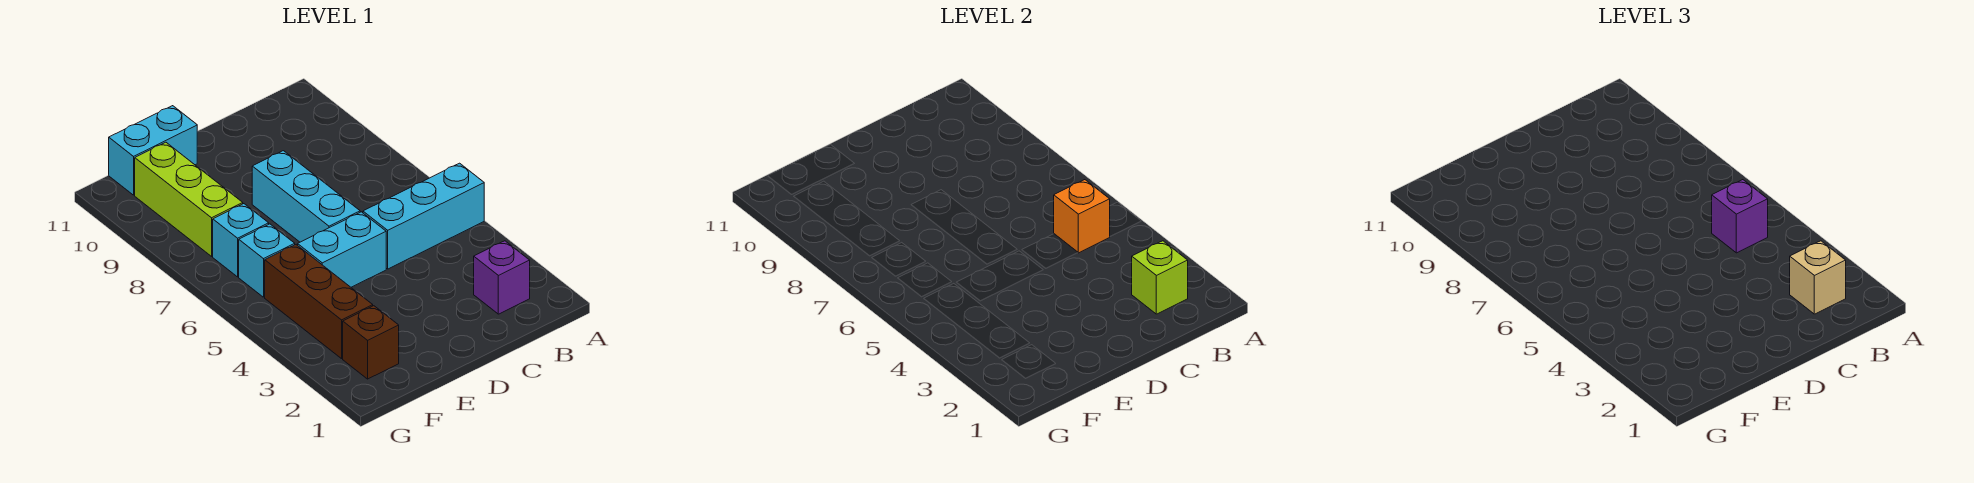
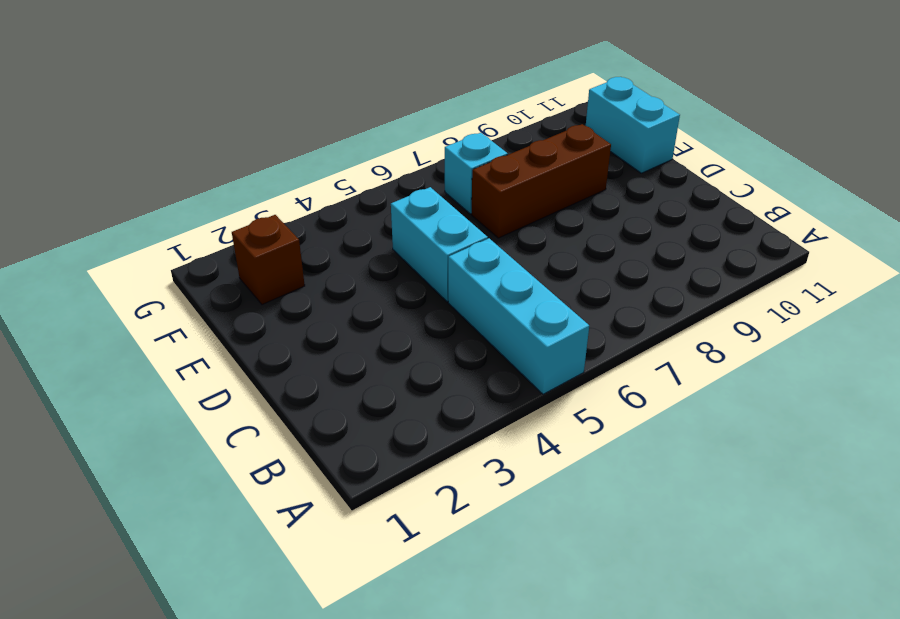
brown 1x3 brick [472,124,611,238] -> brown 1x3 brick moved to [265,245,373,359]
none -> purple 1x1 brick [474,241,530,314]
none -> cyan 1x3 brick [252,151,360,242]
none -> cyan 1x1 brick [239,224,295,297]

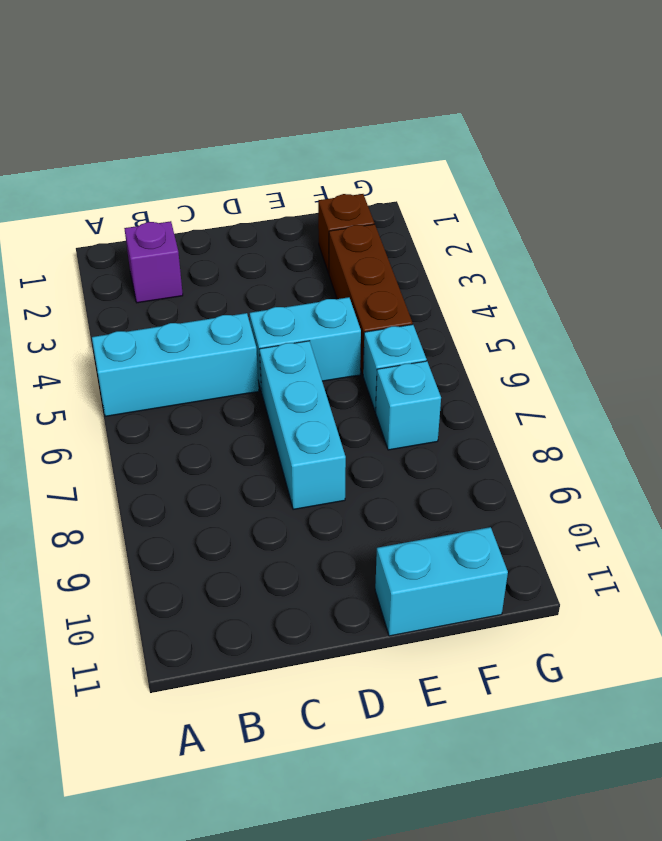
none -> lime 1x3 brick [135,142,243,256]
none -> lime 1x1 brick [1132,241,1188,314]
none -> orange 1x1 brick [1054,180,1110,253]

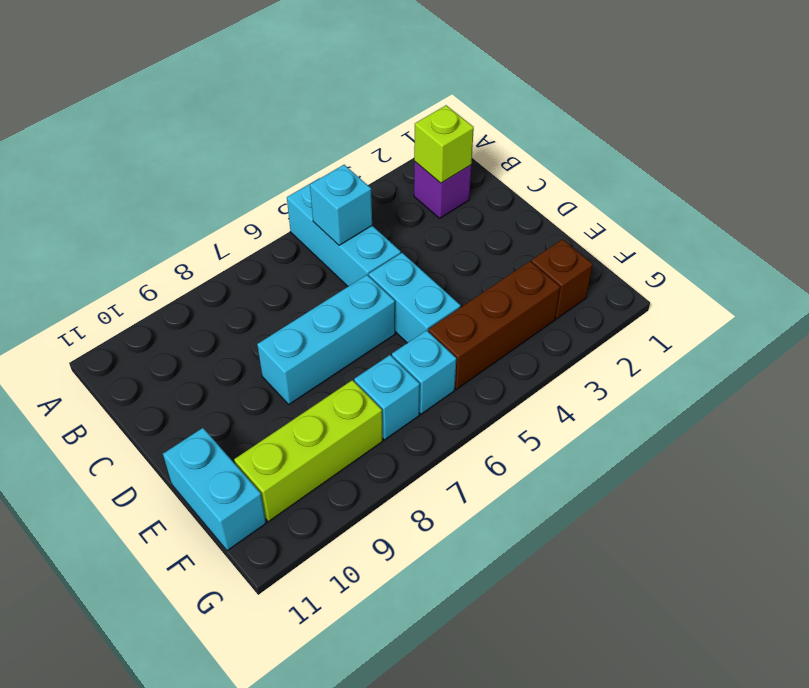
cyan 1x1 brick [310,165,372,245] -> orange 1x1 brick [1054,180,1110,253]
none -> tan 1x1 brick [1790,241,1846,314]
none -> purple 1x1 brick [1712,180,1768,253]

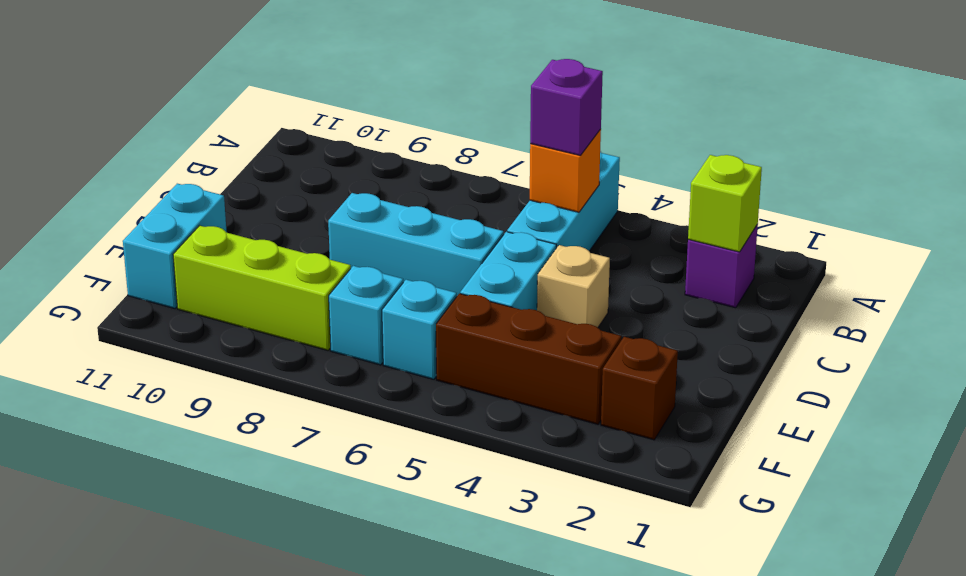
tan 1x1 brick [537,245,610,327] -> tan 1x1 brick moved to [1790,241,1846,314]

